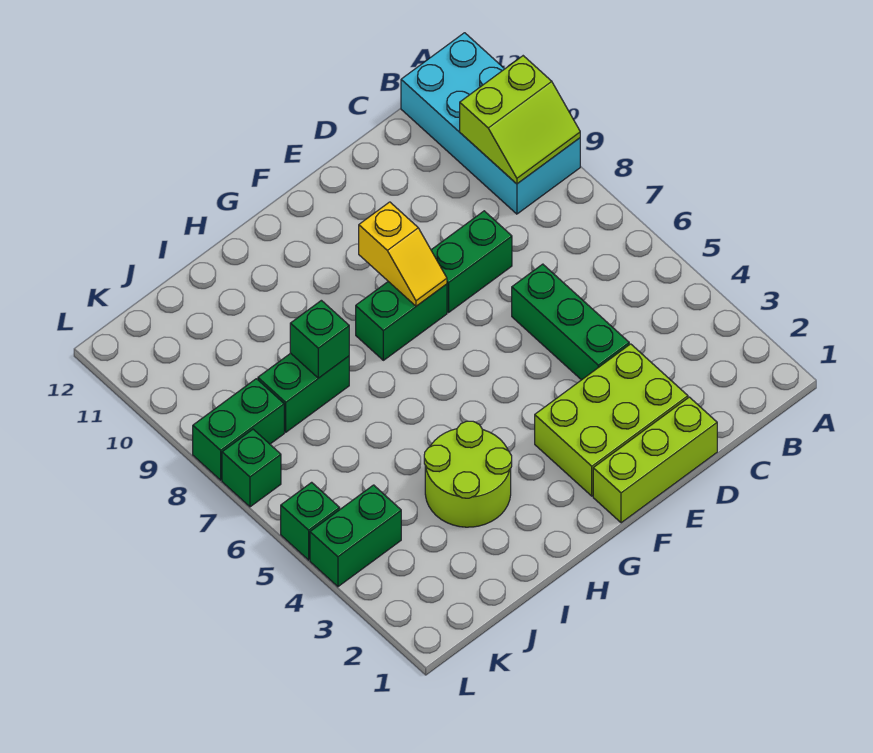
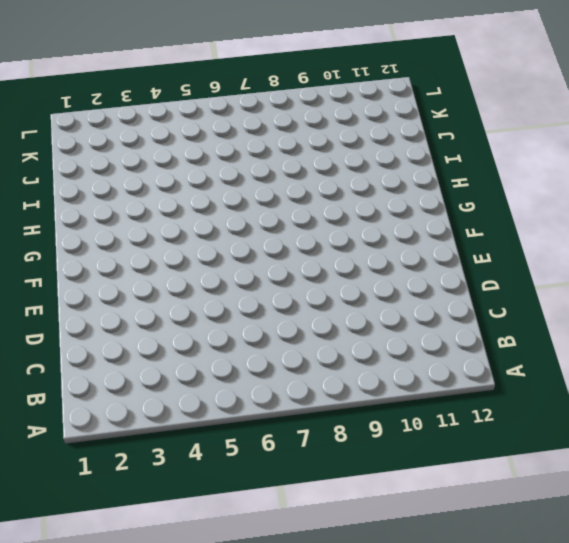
none -> cyan 2x4 brick [401,33,580,214]
none -> lime 1x3 brick [593,397,717,523]
none -> lime 2x3 brick [535,344,688,496]

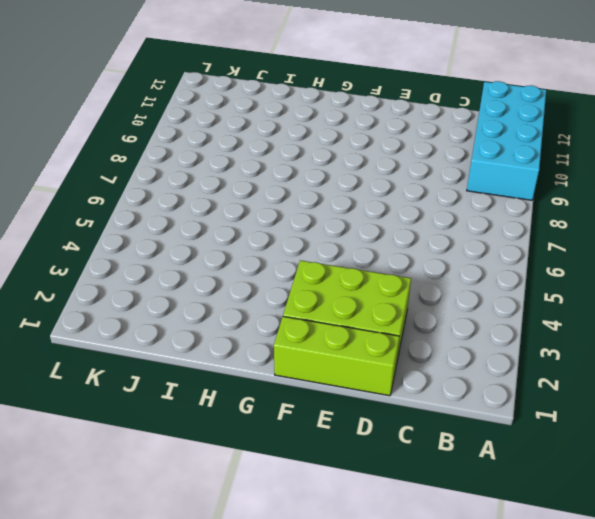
none -> green 1x3 brick [512,264,629,380]
none -> green 1x2 brick [431,211,512,312]
none -> green 1x2 brick [356,282,447,360]

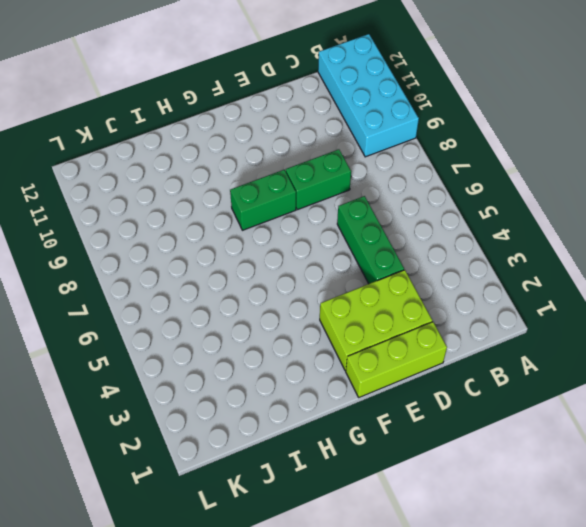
none -> lime 2x2 round brick [424,421,512,527]
none -> green 1x2 brick [258,353,349,432]
none -> green 1x2 brick [310,485,401,587]

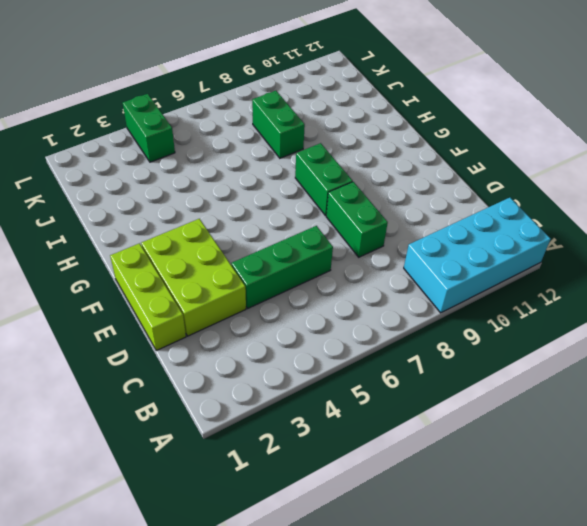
none -> lime 2x2 round brick [424,421,512,527]
none -> green 1x2 brick [193,379,284,480]
none -> green 1x1 brick [281,482,340,560]

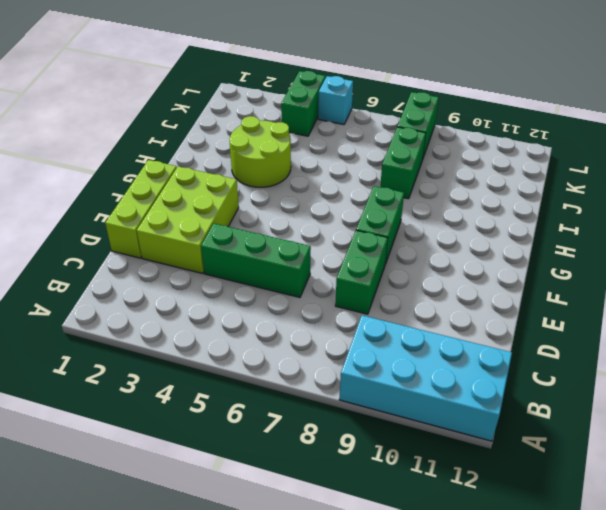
cyan 1x1 brick [318,76,353,125] -> green 1x1 brick [281,482,340,560]
none -> green 1x1 brick [222,429,281,507]
none -> lime 2x2 slope [460,56,580,184]
none -> yellow 1x2 slope [359,202,447,306]

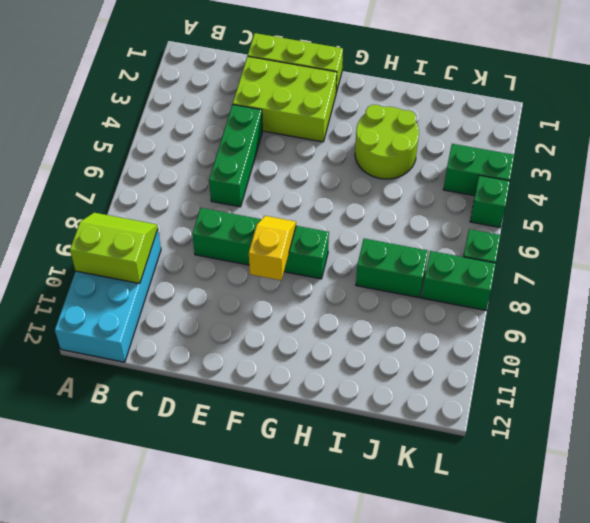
none -> green 1x1 brick [290,300,349,378]

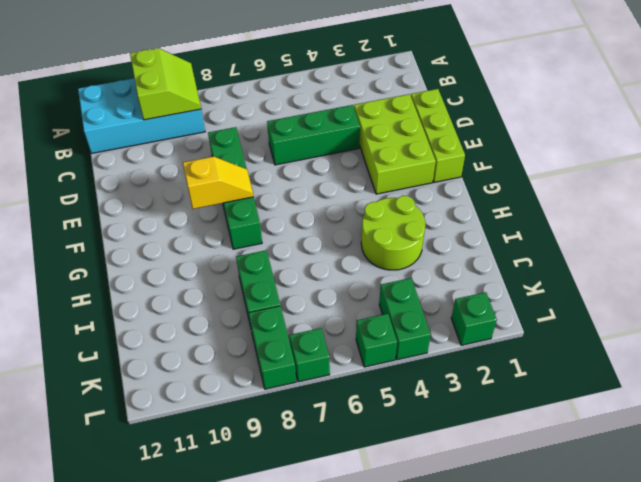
green 1x1 brick [451,292,497,345] -> green 1x1 brick moved to [290,300,349,378]

